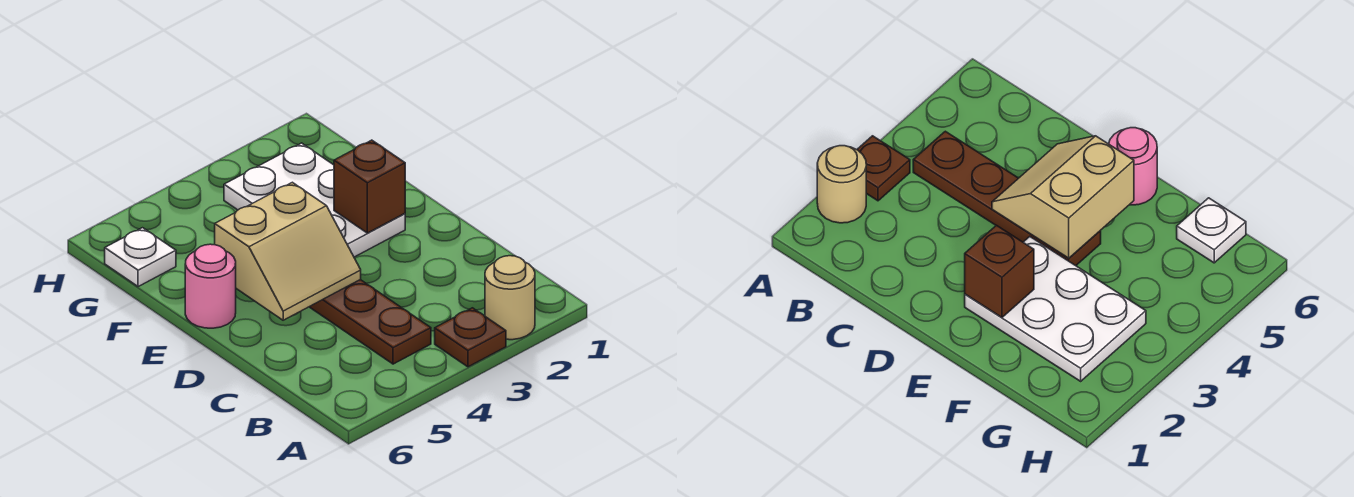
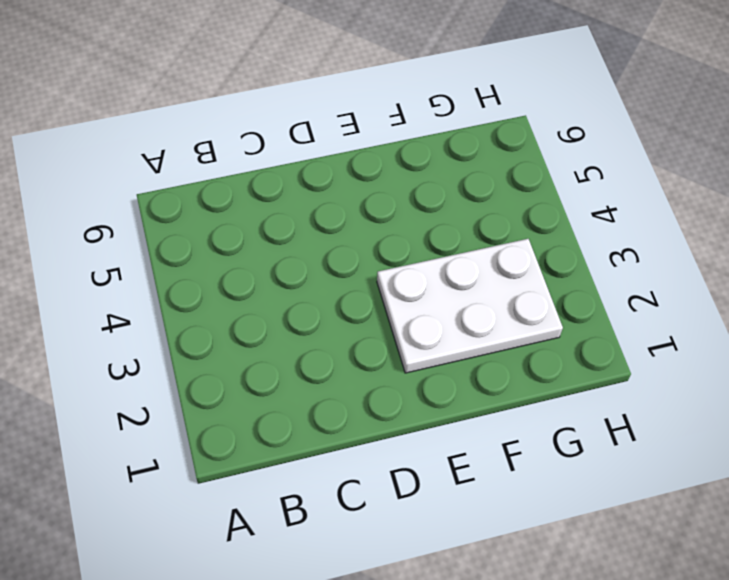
none -> tan 1x1 round brick [485,256,535,340]
none -> brown 1x1 plate [435,308,506,367]

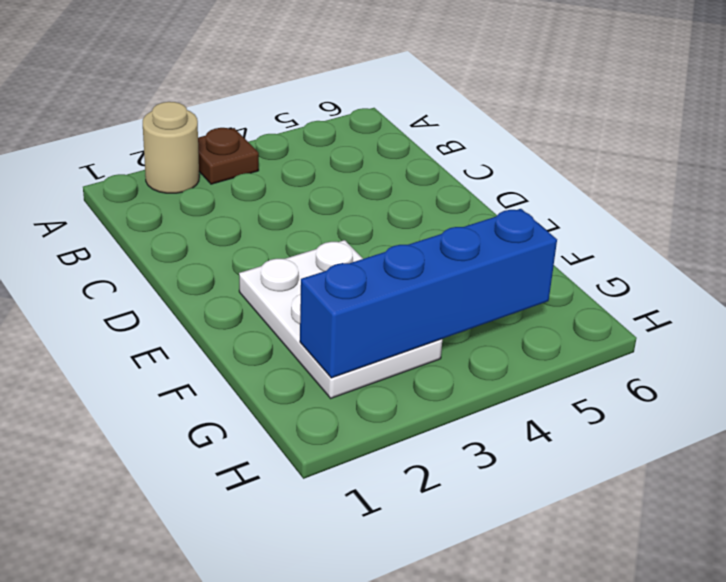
blue 1x4 brick [300,209,557,378] -> none
none -> brown 1x4 plate [310,280,431,364]
none -> pink 1x1 round brick [185,244,236,328]

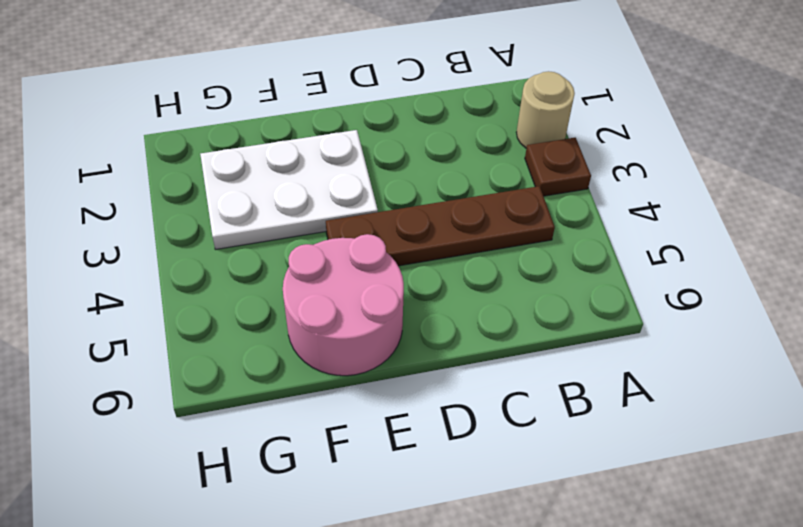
pink 2x2 round brick [283,234,404,376] -> pink 1x1 round brick [185,244,236,328]
none -> white 1x1 plate [105,228,176,287]
none -> tan 2x2 slope [215,182,361,320]

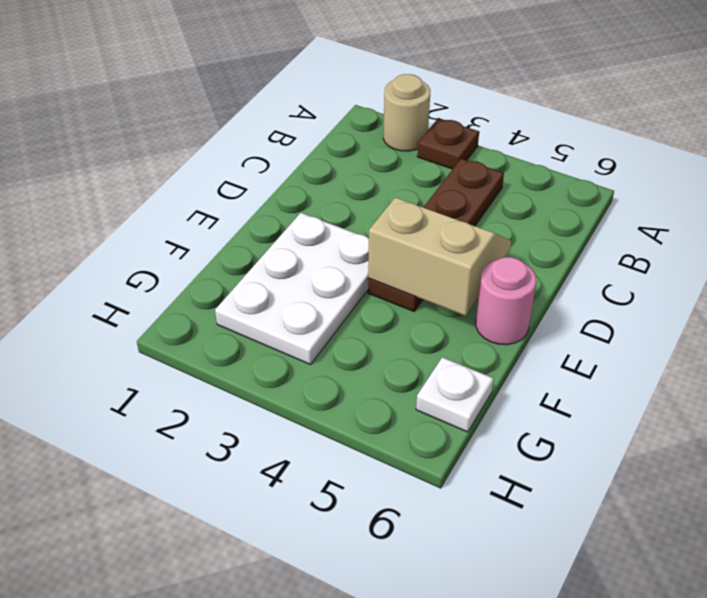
none -> brown 1x1 brick [334,140,405,233]

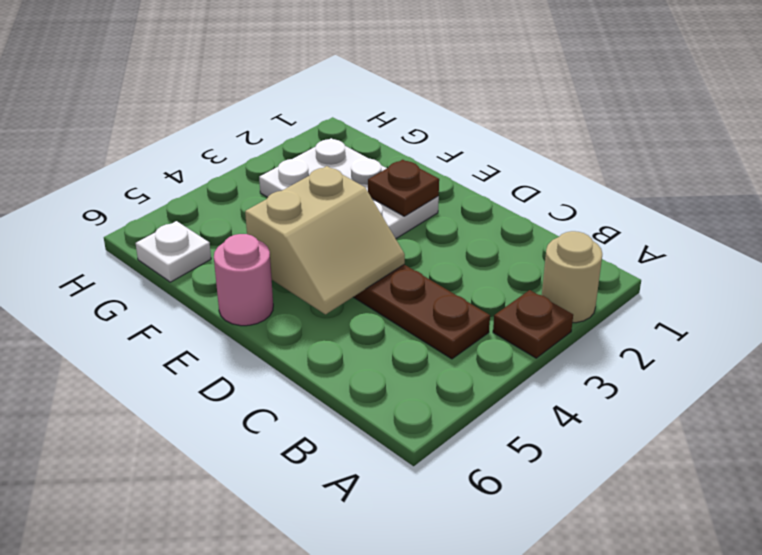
brown 1x1 plate [368,160,439,216] -> brown 1x1 brick [334,140,405,233]

